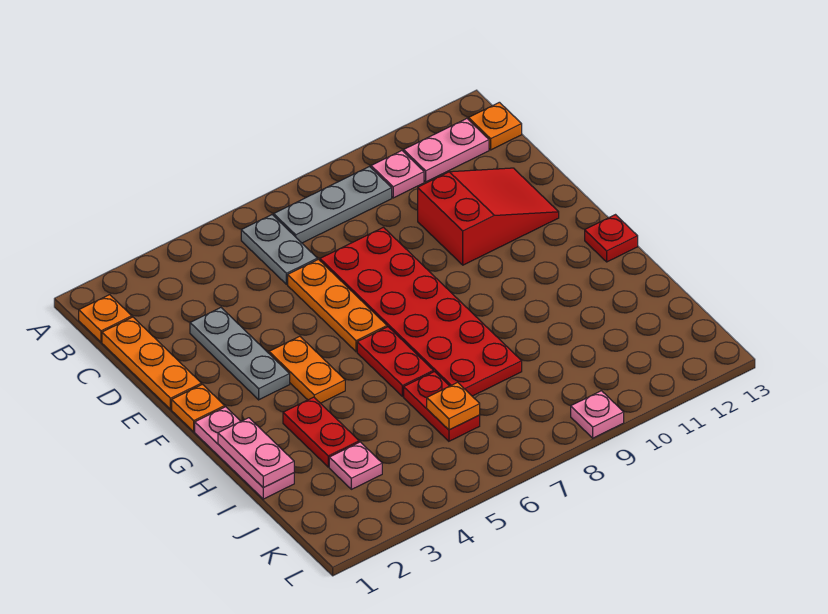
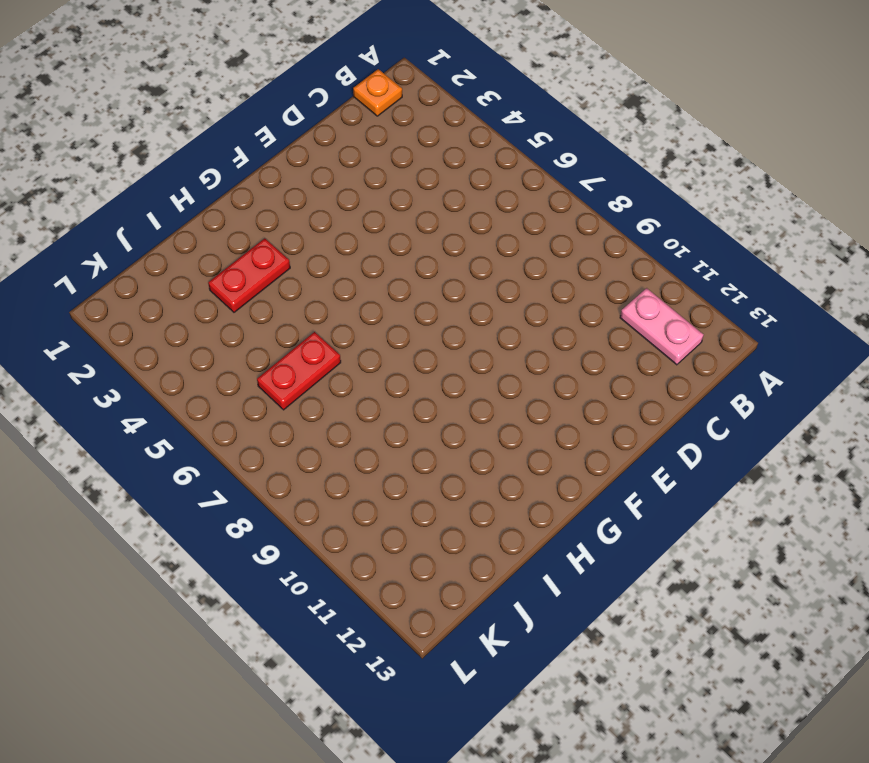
none -> grey 1x2 plate [241,215,317,284]
none -> grey 1x3 plate [274,167,392,243]
none -> pink 1x1 plate [371,151,424,198]

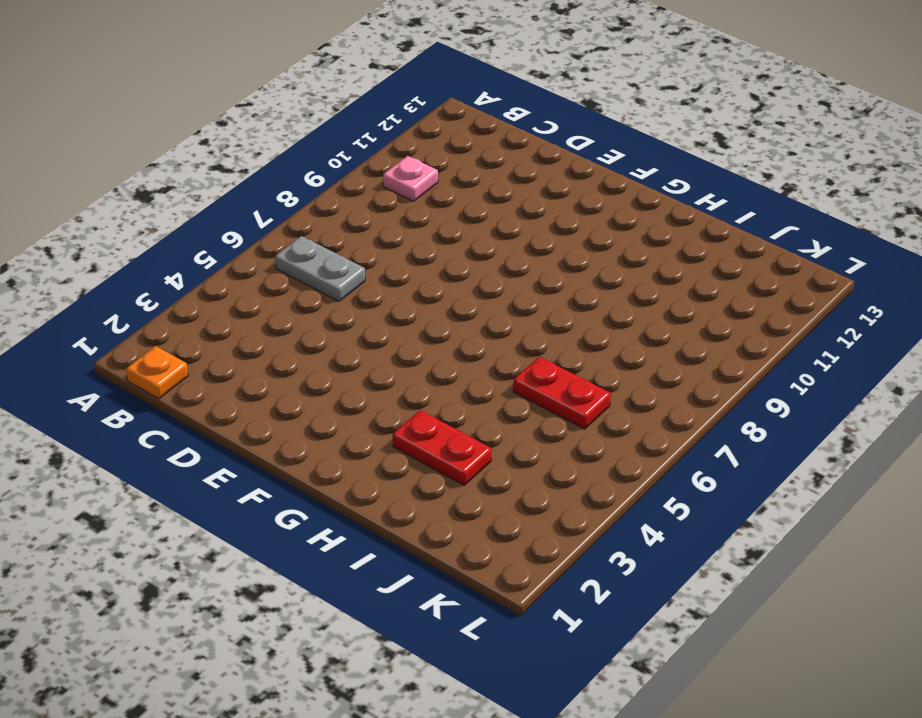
none -> grey 1x3 plate [274,167,392,243]
none -> pink 1x2 plate [404,119,489,182]
none -> orange 1x1 plate [469,102,522,150]

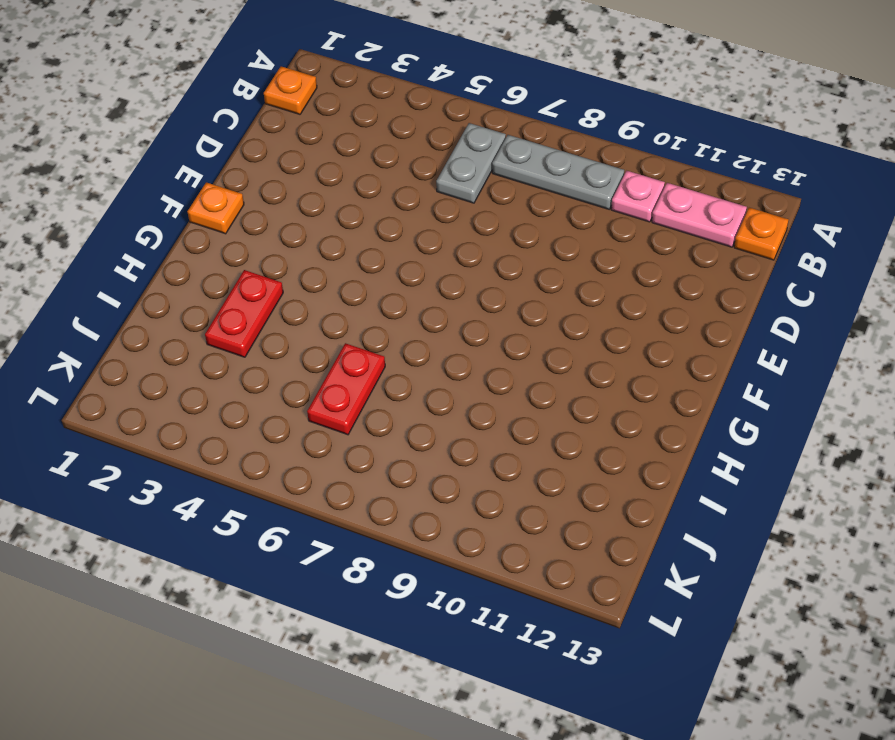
none -> orange 1x3 plate [102,317,201,409]
none -> grey 1x3 plate [190,308,290,400]
none -> orange 1x3 plate [288,259,387,352]

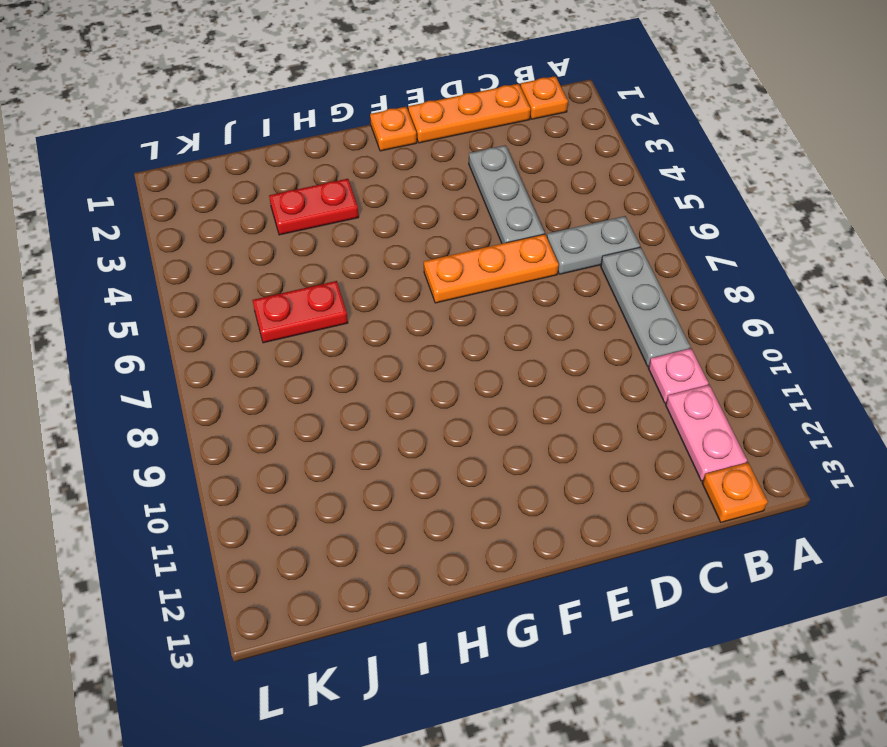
grey 1x3 plate [469,145,544,244] -> grey 1x3 plate turned to [190,308,290,400]
none -> red 2x6 plate [320,227,522,396]
none -> red 2x3 slope [418,168,559,265]
none -> orange 1x2 plate [269,336,345,403]

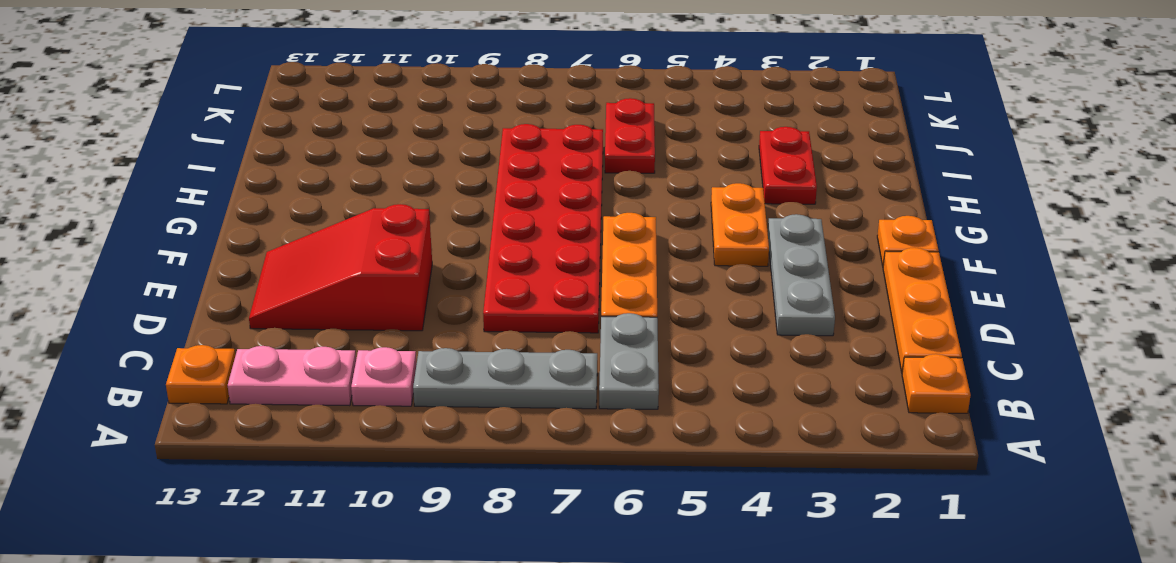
none -> pink 1x3 plate [195,407,294,499]
none -> red 1x2 plate [357,327,433,397]
none -> red 1x1 plate [585,215,638,262]

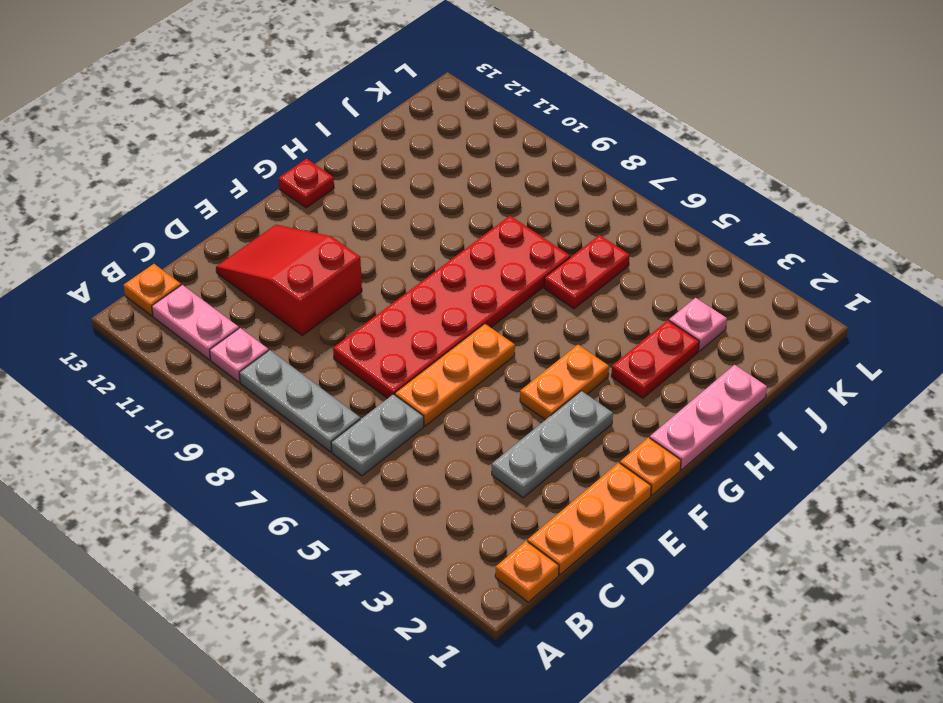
none -> red 1x2 plate [357,327,433,397]
none -> pink 1x1 plate [571,391,624,438]
none -> pink 1x2 plate [218,418,294,488]

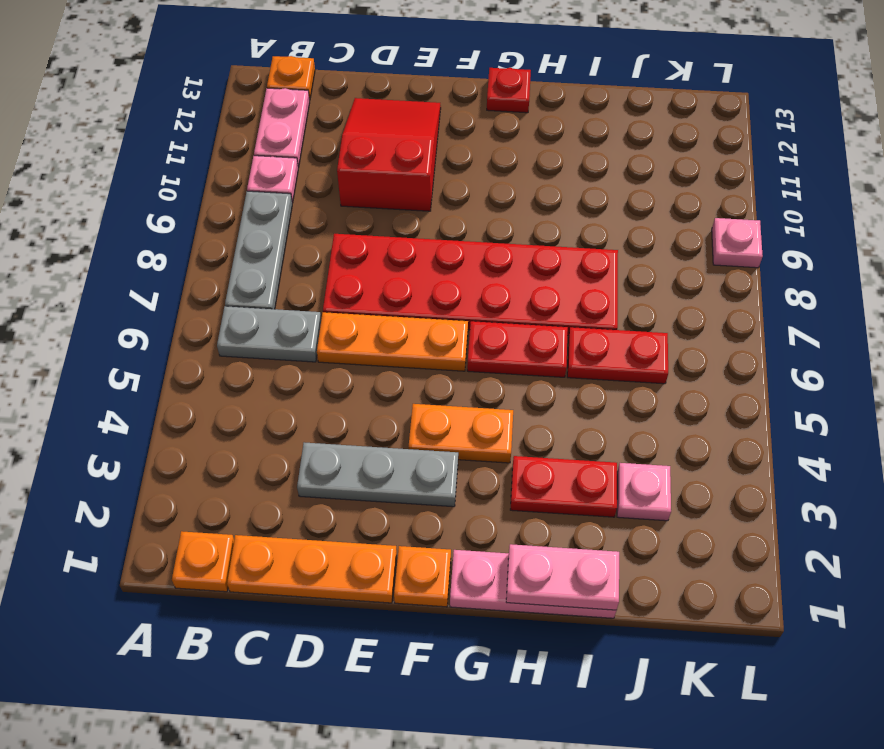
none -> orange 1x1 plate [427,382,480,430]

